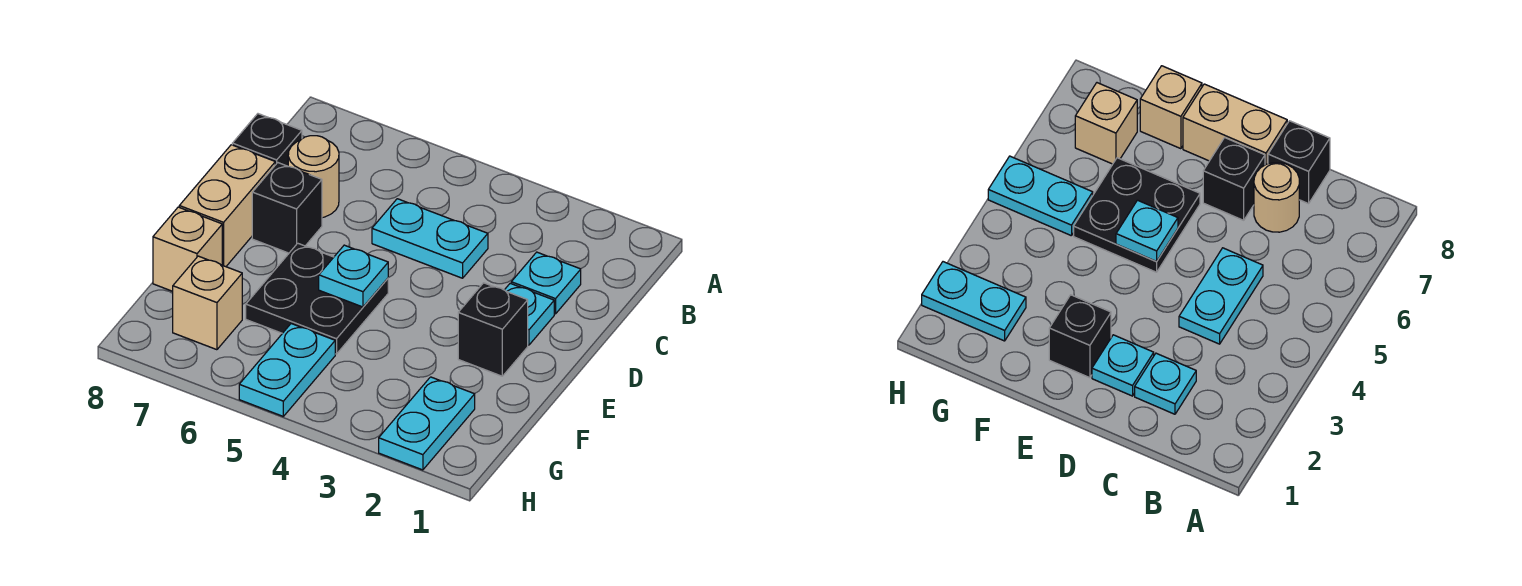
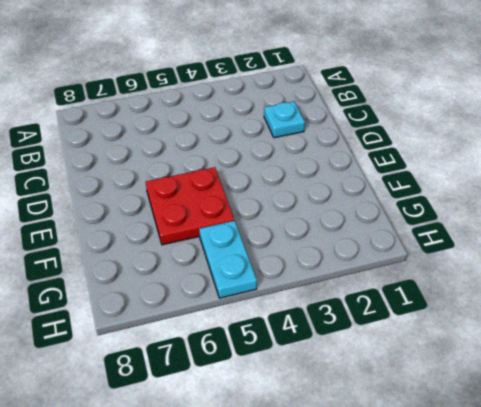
red 2x2 plate [146,167,234,245] -> black 2x2 plate [246,243,388,354]
none -> cyan 1x2 plate [372,199,488,278]
none -> tan 1x1 round brick [288,136,339,218]
none -> black 1x1 brick [232,114,302,166]

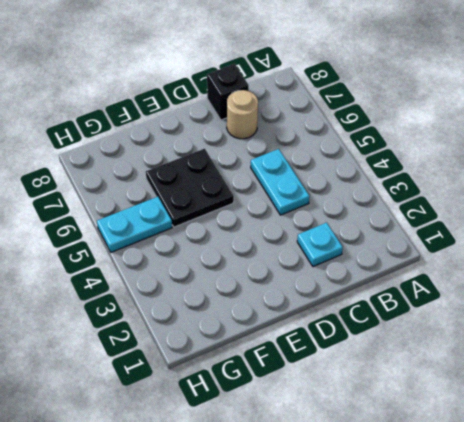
none -> cyan 1x1 plate [505,283,554,345]
none -> black 1x1 brick [252,163,322,253]
none -> tan 1x2 brick [179,145,275,267]

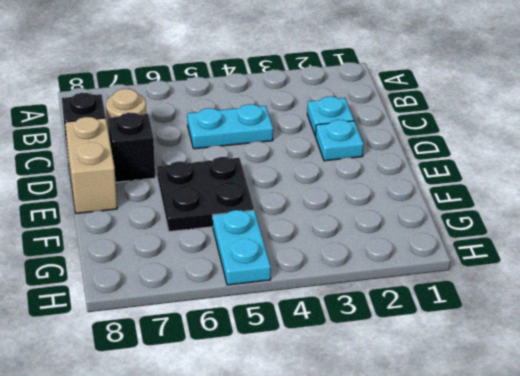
none -> black 1x1 brick [458,283,528,376]
none -> tan 1x1 brick [153,207,222,291]
none -> cyan 1x2 plate [379,377,475,470]

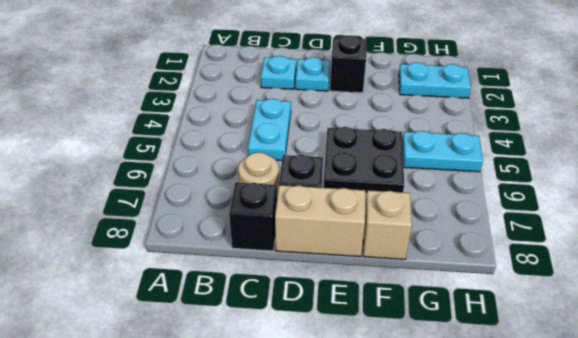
none -> tan 1x1 brick [173,256,242,350]
none -> cyan 1x1 plate [319,245,388,307]

